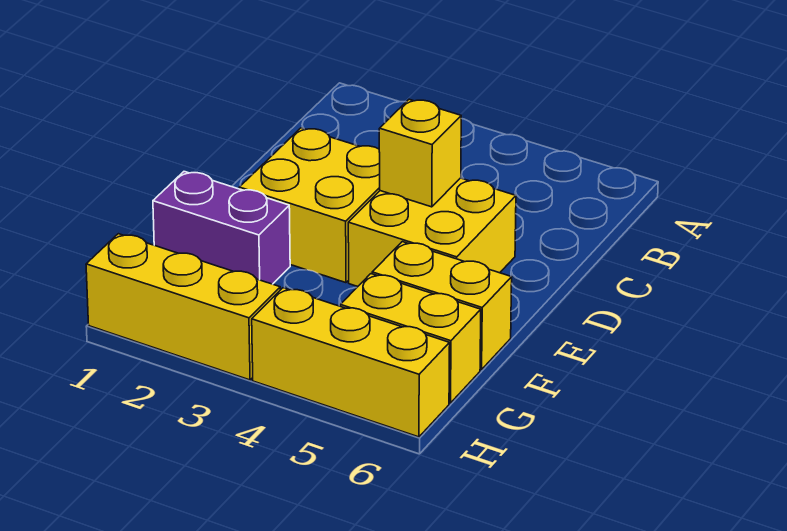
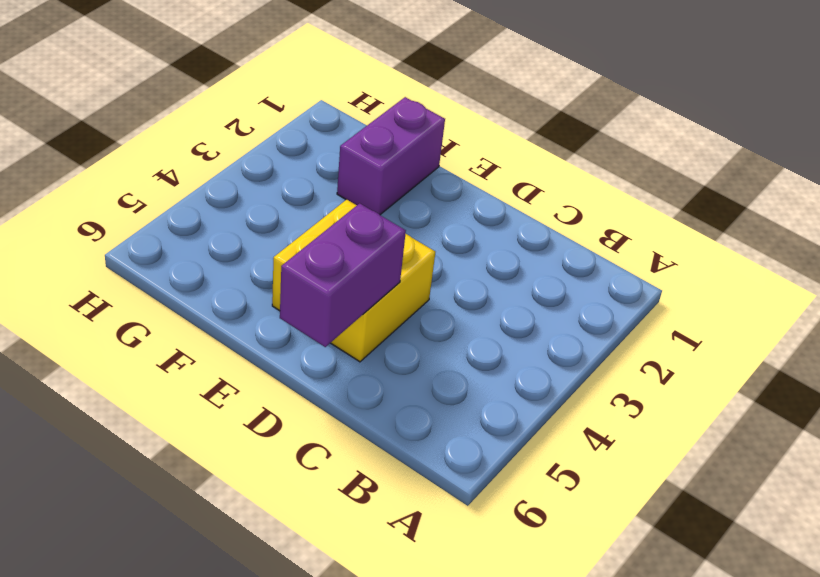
purple 1x2 brick [280,203,406,347] -> none
none -> yellow 2x2 brick [239,128,380,283]
none -> yellow 1x2 brick [372,242,512,370]

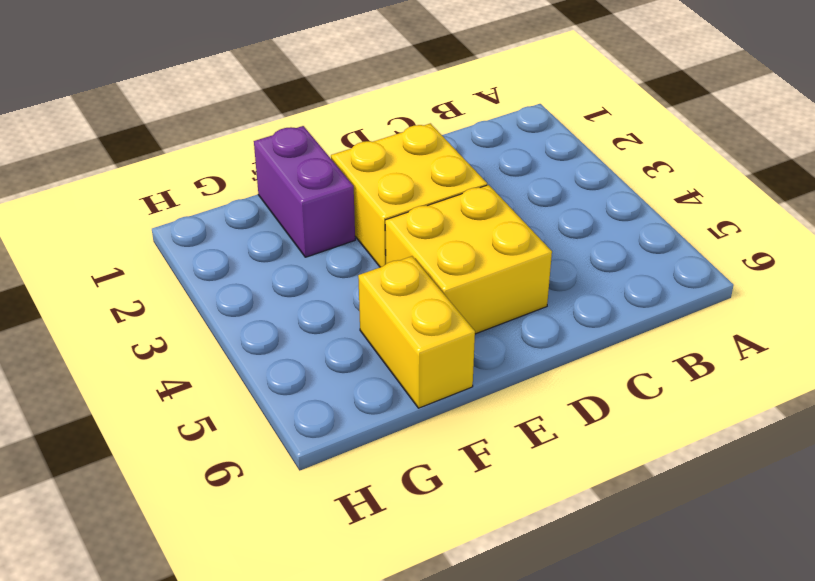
none -> yellow 1x2 brick [340,274,481,403]
none -> yellow 1x3 brick [86,234,280,380]

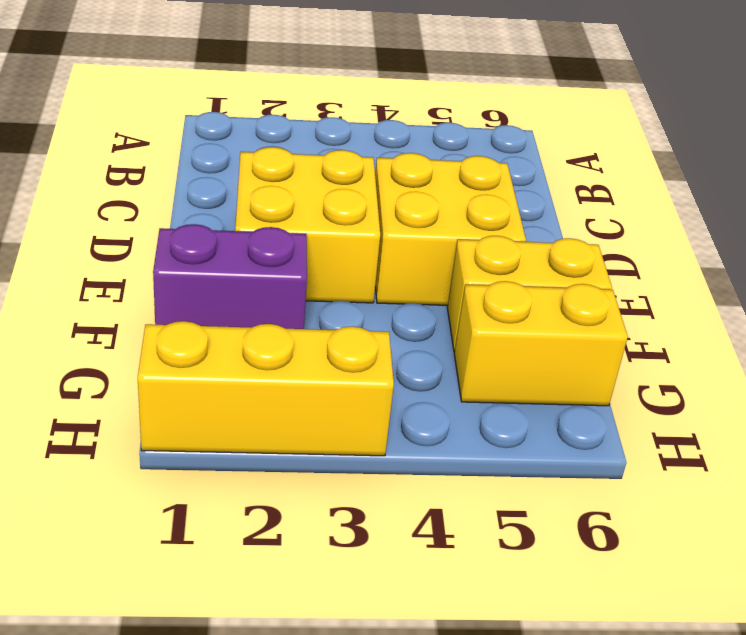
none -> yellow 1x3 brick [252,288,450,437]
none -> yellow 1x1 brick [379,99,461,207]

